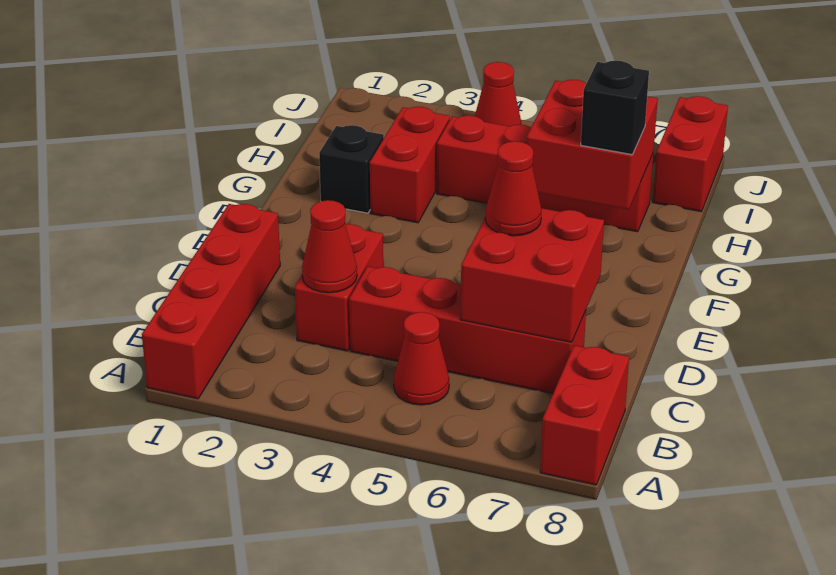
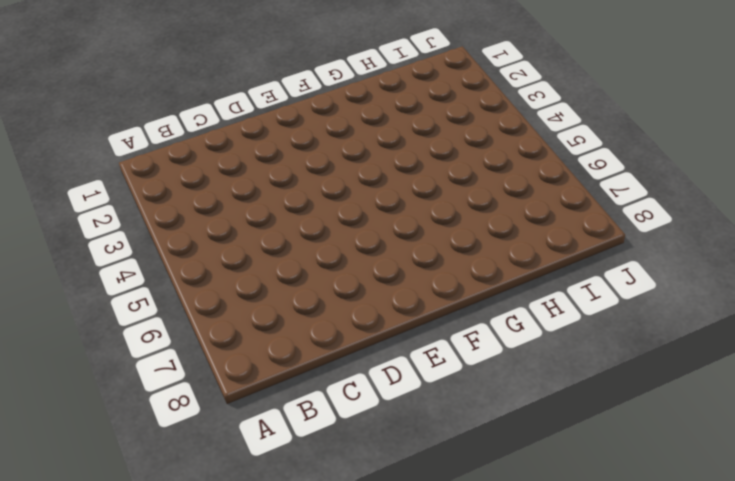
none -> red 1x4 brick [142,204,280,399]
none -> red 1x2 brick [540,345,629,485]
none -> red 1x1 cone [394,312,449,405]

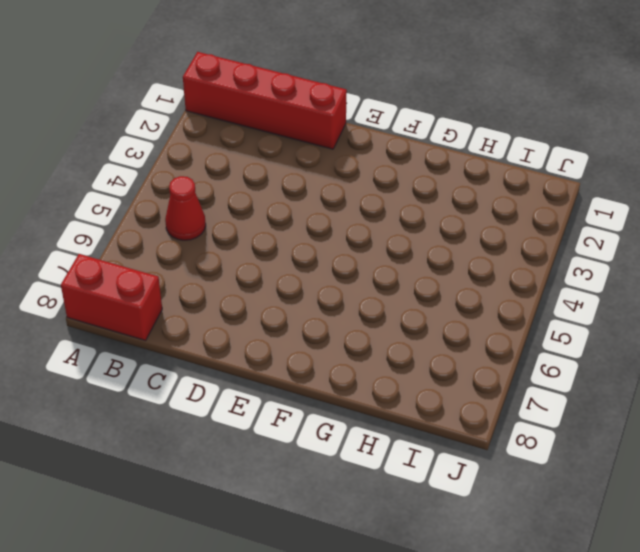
none -> red 1x2 brick [295,224,383,351]
none -> red 1x4 brick [349,266,586,394]
none -> black 1x1 brick [319,125,384,213]

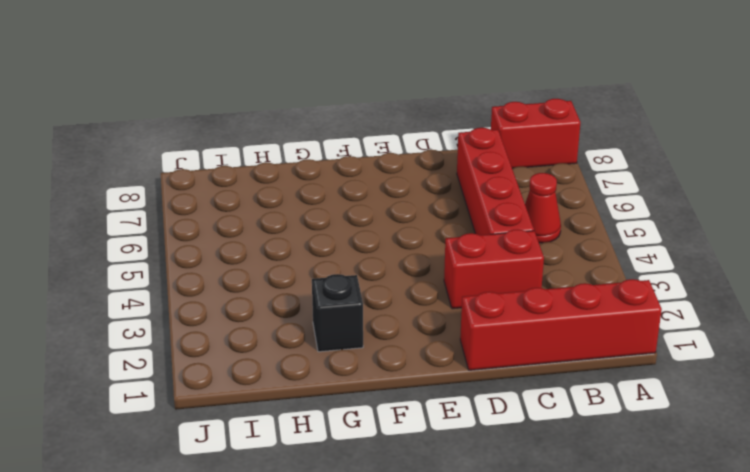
none -> red 1x2 brick [370,107,450,223]
none -> red 1x4 brick [437,116,653,232]
none -> red 1x2 brick [653,96,728,212]

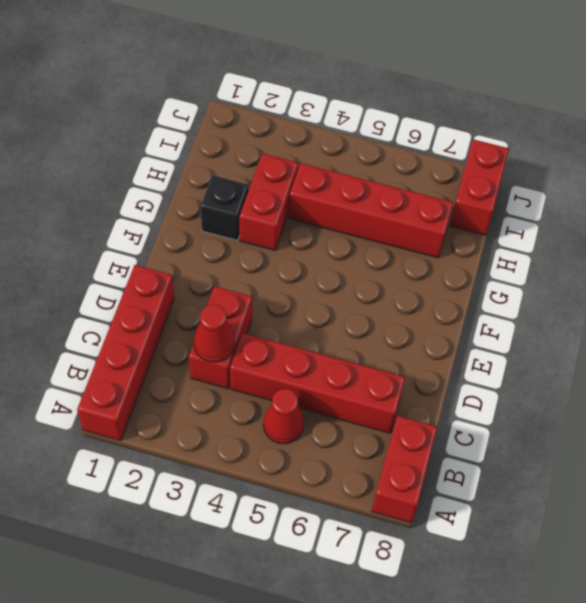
none -> red 1x1 cone [475,62,521,126]
none -> red 2x2 brick [460,208,604,342]
none -> red 2x2 brick [526,80,658,209]

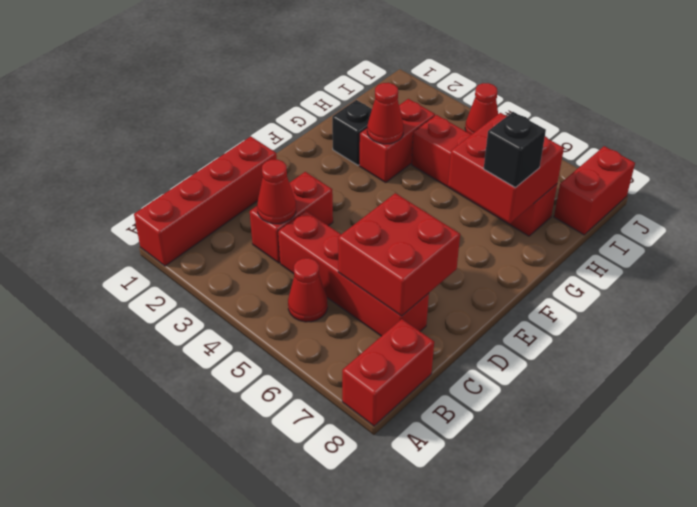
red 1x1 cone [367,83,404,144] -> red 1x1 cone moved to [485,141,542,236]

